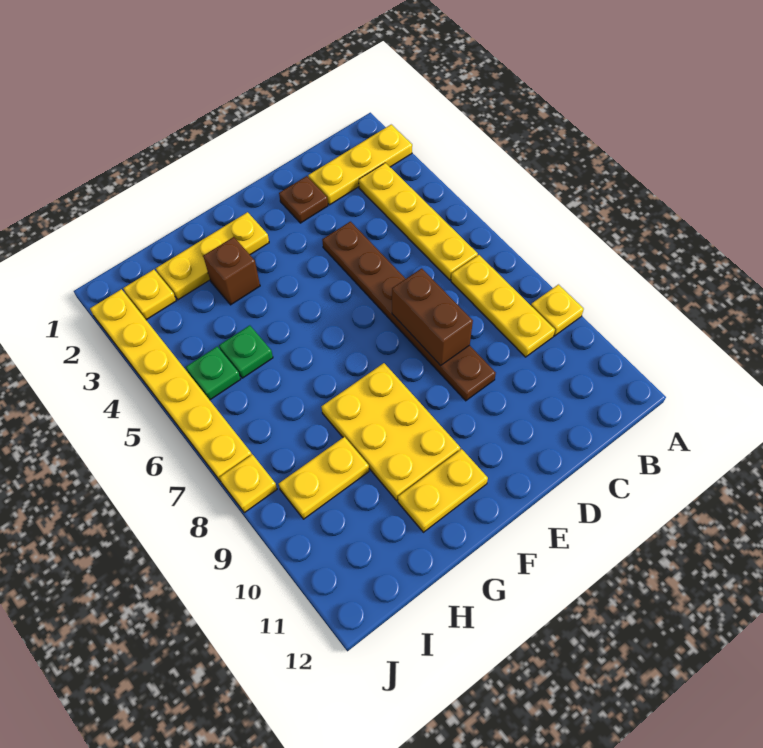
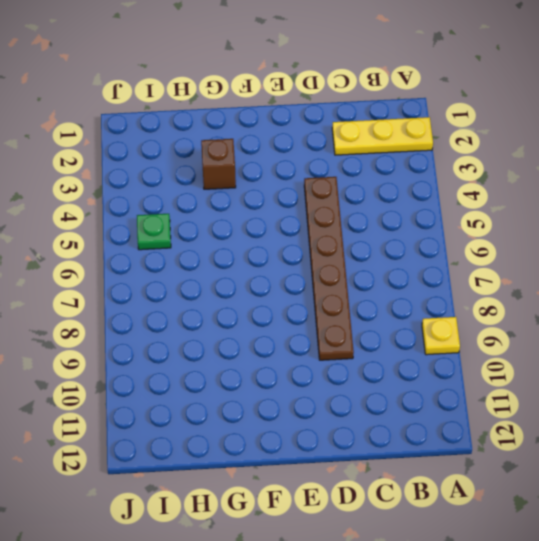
none -> yellow 1x4 plate [359,163,478,280]
none -> yellow 1x3 plate [451,255,555,357]
none -> brown 1x1 plate [279,176,328,223]

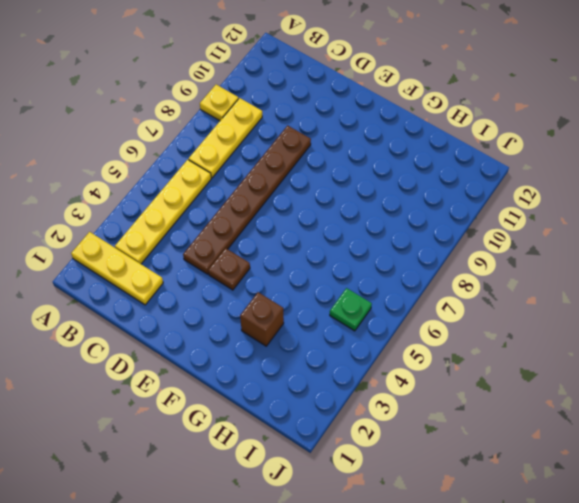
brown 1x1 plate [208,248,250,290] -> brown 1x1 plate moved to [279,176,328,223]
none -> yellow 1x3 plate [156,212,269,300]
none -> yellow 2x3 plate [321,363,460,501]
none -> yellow 1x2 plate [398,449,488,532]

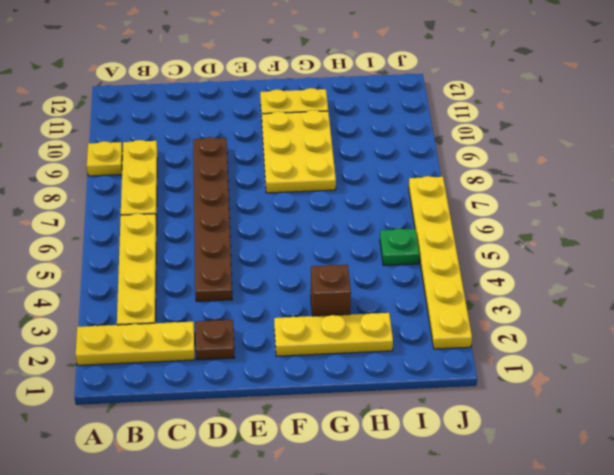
none -> green 1x1 plate [219,325,273,378]
none -> yellow 1x2 plate [279,437,369,519]
none -> yellow 1x1 plate [123,270,176,320]

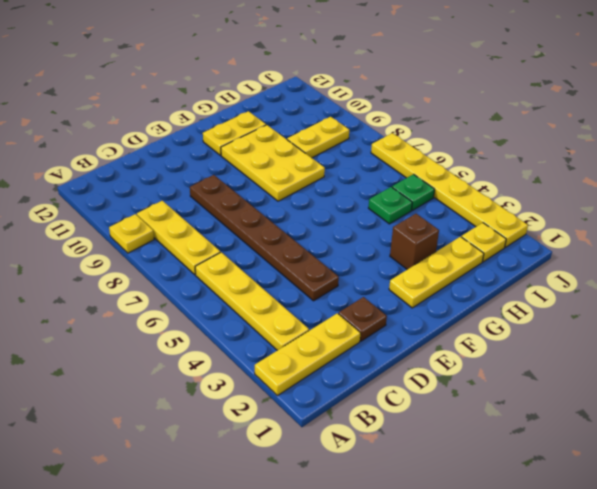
none -> yellow 1x1 plate [219,454,277,513]
none -> brown 1x2 brick [392,268,473,366]

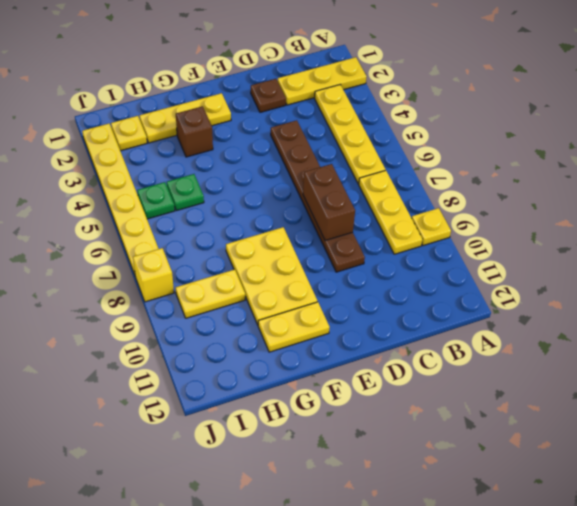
yellow 1x1 brick [133,248,174,302] -> yellow 1x1 plate [219,454,277,513]

